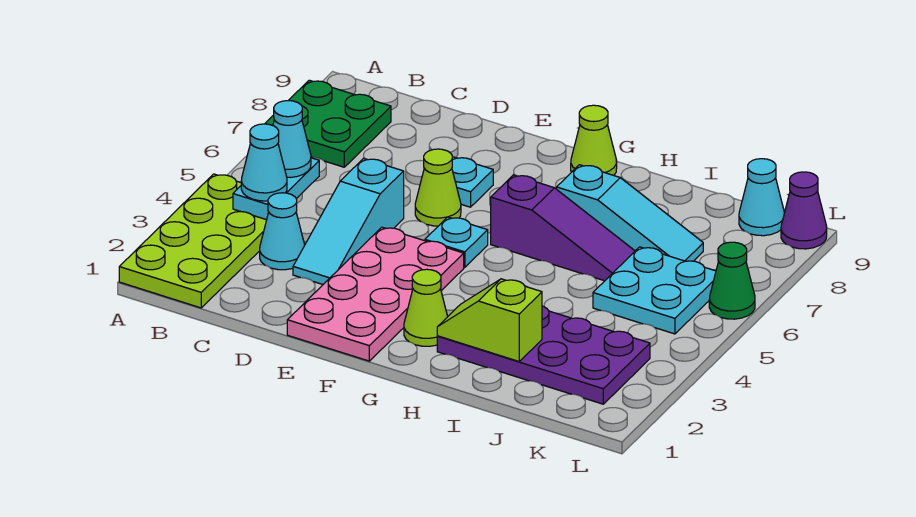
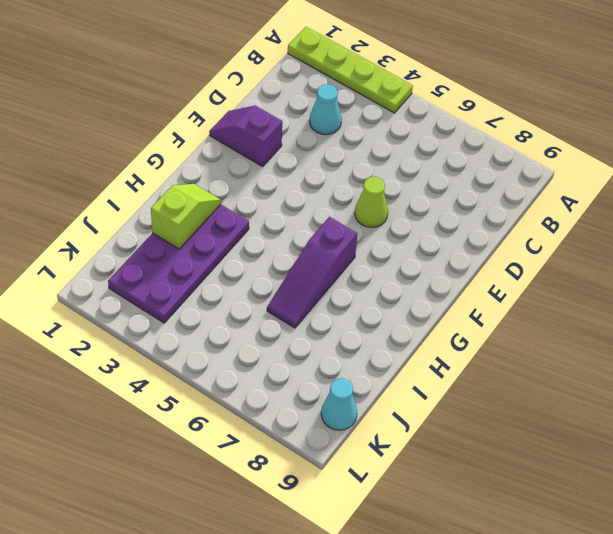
lime 1x4 plate [288,27,413,113] -> lime 2x4 plate [119,174,266,308]
purple 1x2 slope [209,106,282,166] -> pink 2x4 plate [287,227,464,361]
none -> green 2x2 plate [265,80,391,167]
none -> cyan 1x3 slope [293,158,404,284]
none -> cyan 1x1 plate [452,157,493,207]

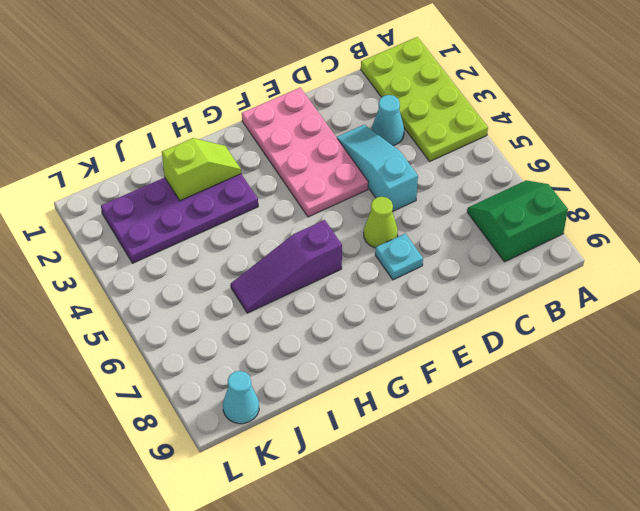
green 2x2 slope [467,180,568,262] -> green 2x2 plate [265,80,391,167]
none -> cyan 1x1 plate [425,217,488,267]
none -> lime 1x1 cone [404,269,448,346]
none -> lime 1x1 cone [571,105,617,175]

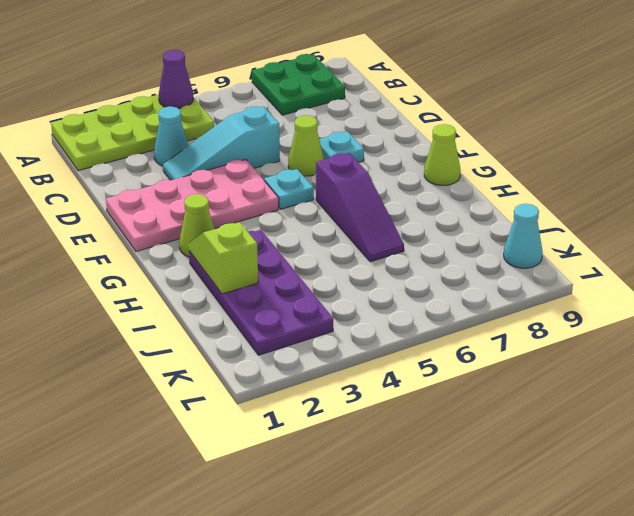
purple 1x1 cone [159,50,193,109] -> purple 1x1 cone moved to [781,172,827,249]
none -> cyan 1x3 slope [557,165,703,261]
none -> cyan 2x2 plate [593,247,716,334]
none -> green 1x1 cone [709,242,755,319]

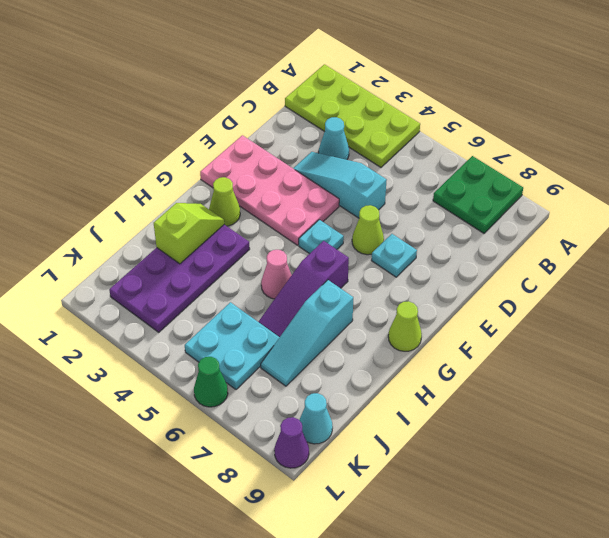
pink 1x1 cone [261,250,292,299] -> none
none -> cyan 1x2 plate [233,158,319,220]
none -> cyan 1x1 cone [241,124,287,201]
none -> cyan 1x1 cone [273,101,311,177]

